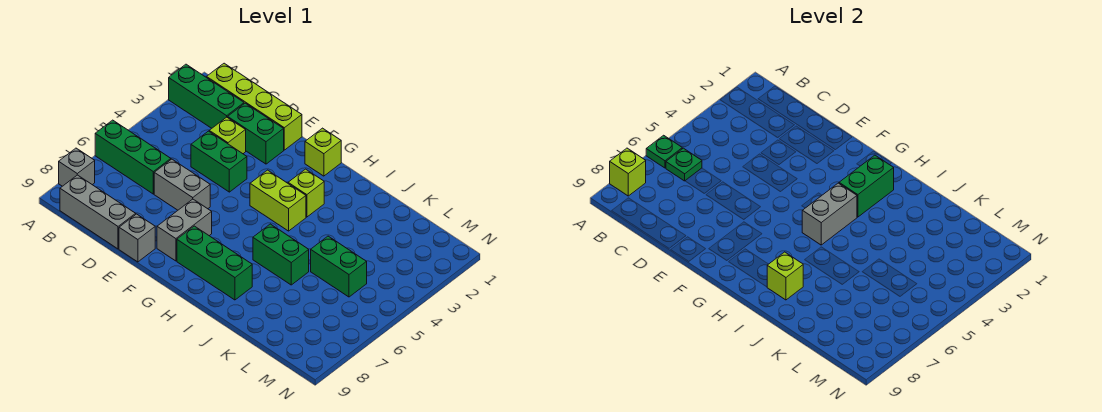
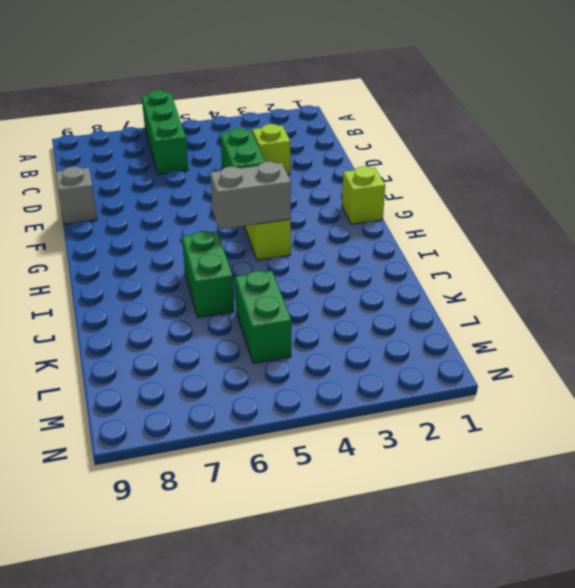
none -> green 1x3 brick [169,64,244,128]
none -> grey 1x1 brick [59,148,95,186]
none -> lime 1x4 brick [207,63,302,150]

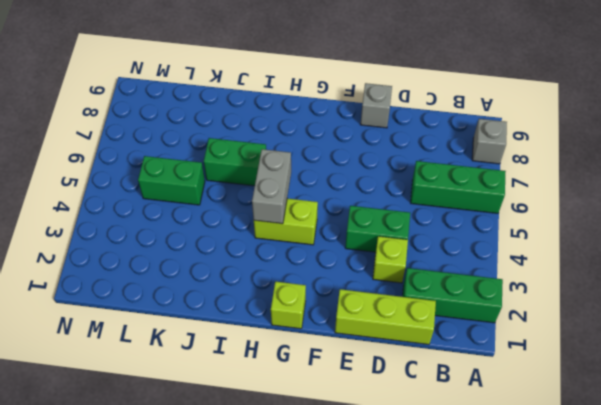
lime 1x3 brick [335,289,436,344] -> lime 1x4 brick [207,63,302,150]
none -> grey 1x3 brick [60,175,136,249]
none -> green 1x2 brick [228,103,284,164]
none -> grey 1x2 brick [154,159,210,210]

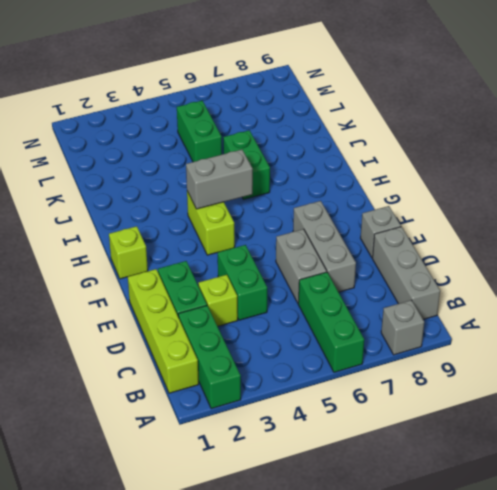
grey 1x3 brick [293,201,356,292] -> grey 1x2 brick [157,199,212,261]
none -> green 1x3 brick [177,226,252,300]
none -> lime 1x1 brick [288,169,324,217]
none -> green 1x1 plate [646,135,682,168]

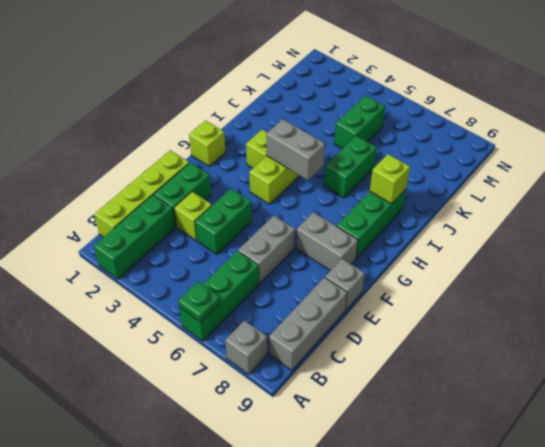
none -> lime 1x1 brick [610,148,646,196]
none -> green 1x1 plate [666,148,702,181]
none -> green 1x2 brick [839,155,894,217]

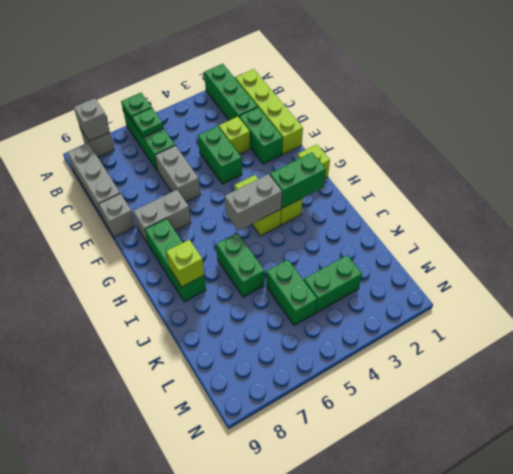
grey 1x1 brick [74,98,110,141] -> lime 1x1 brick [610,148,646,196]
green 1x2 brick [304,255,362,313] -> none

